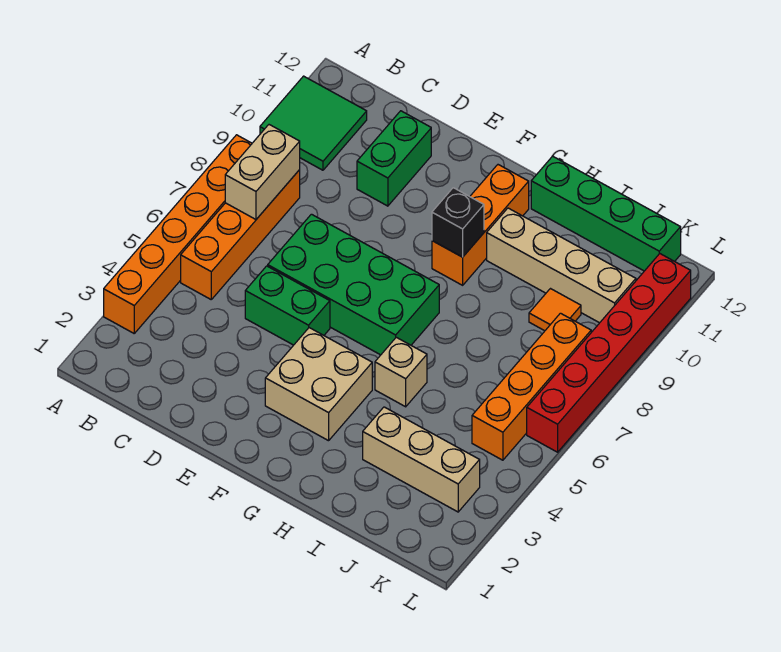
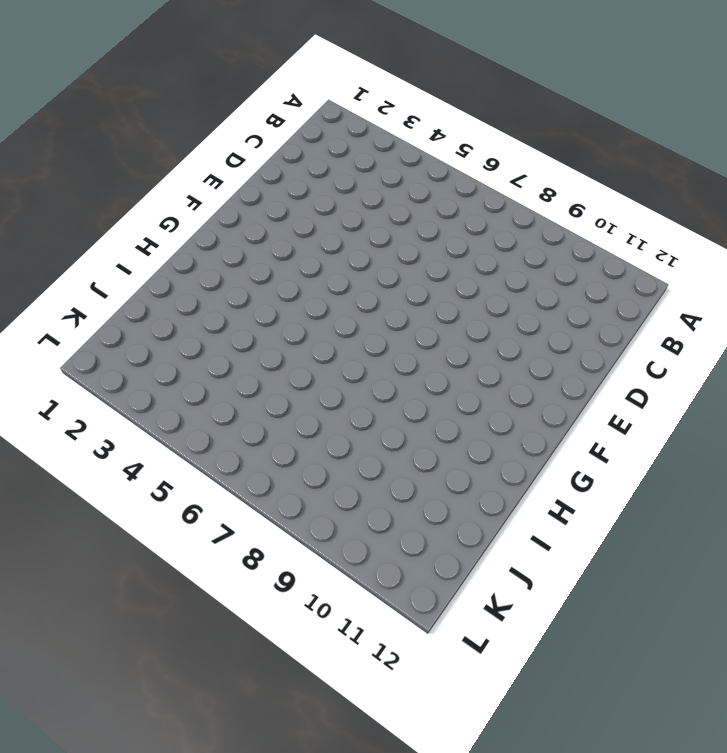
none -> orange 1x6 brick [104,135,252,333]
none -> green 2x2 tile [260,76,367,170]
none -> orange 1x4 brick [181,170,300,299]

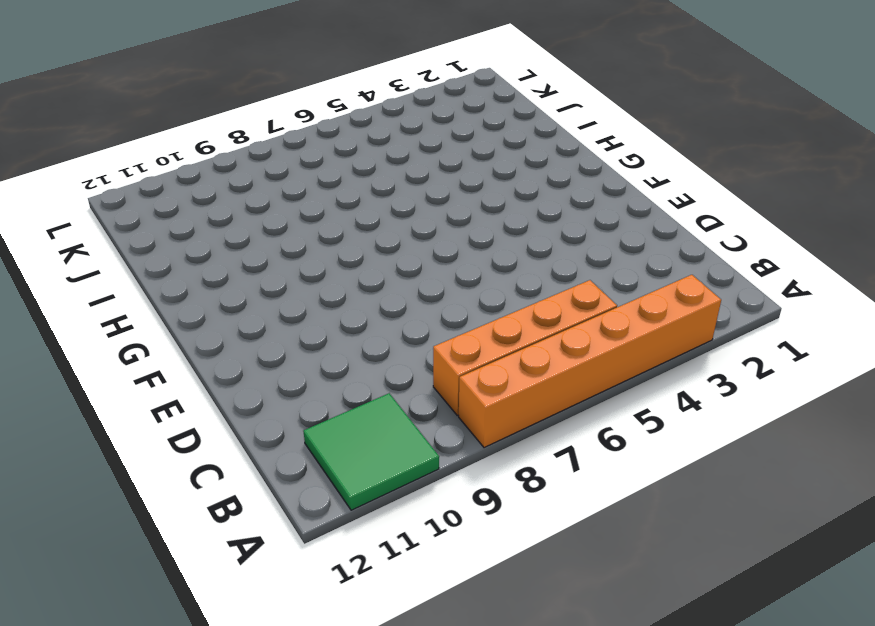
none -> green 1x2 brick [245,266,330,345]
none -> green 2x4 brick [268,214,439,355]
none -> green 1x2 brick [357,111,431,206]

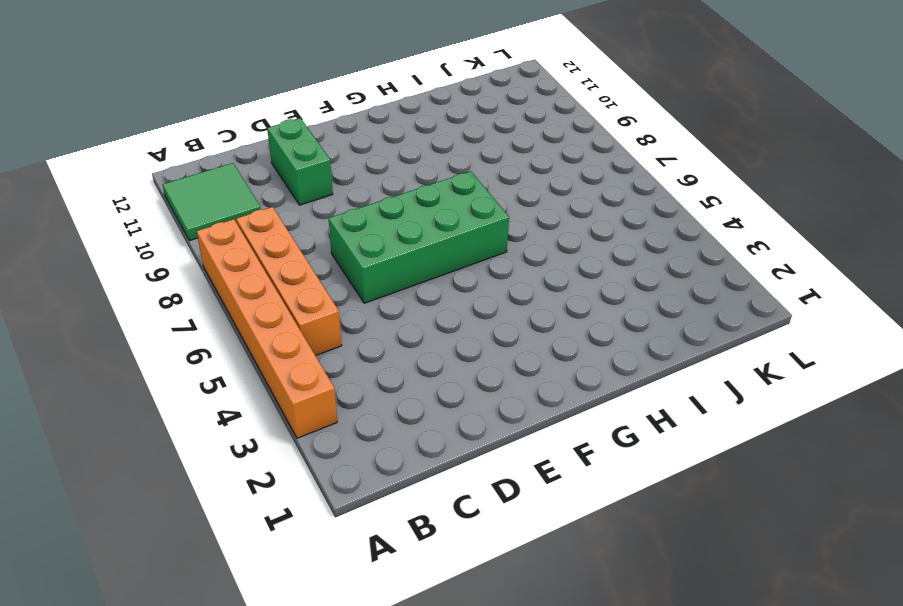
none -> green 1x2 brick [245,266,330,345]
none -> tan 2x2 brick [265,328,372,441]
none -> orange 1x3 brick [432,165,529,285]

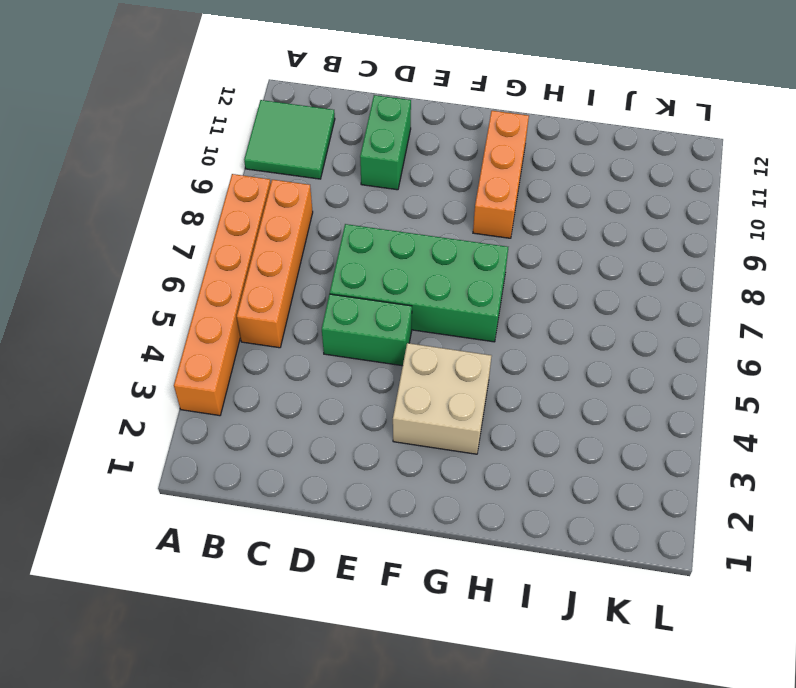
none -> tan 1x1 brick [375,337,427,407]
none -> tan 1x4 brick [487,208,636,323]
none -> green 1x4 brick [531,156,681,271]

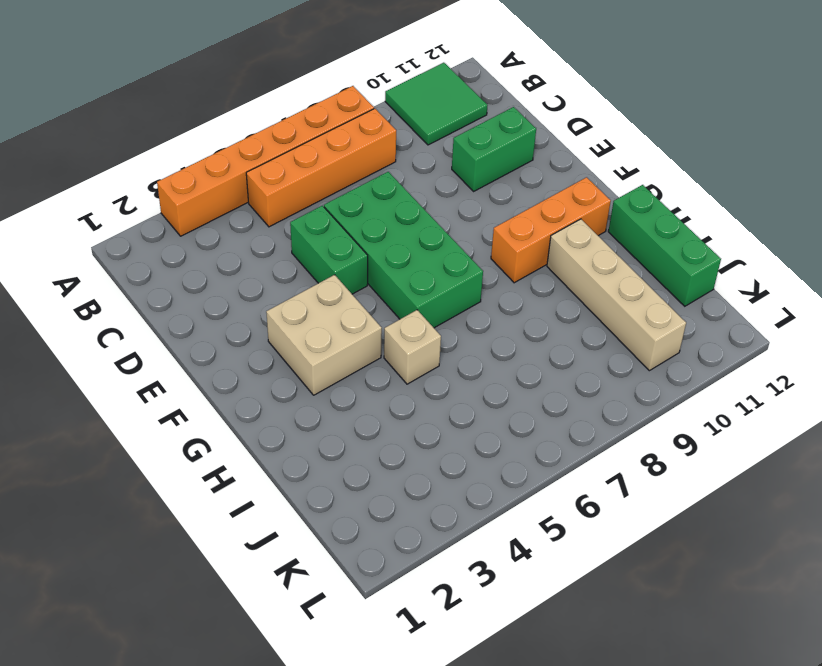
green 1x3 brick [608,185,721,306] -> green 1x4 brick [531,156,681,271]
none -> tan 1x3 brick [363,407,480,512]
none -> orange 1x1 tile [529,289,581,331]
none -> orange 1x4 brick [472,313,591,460]

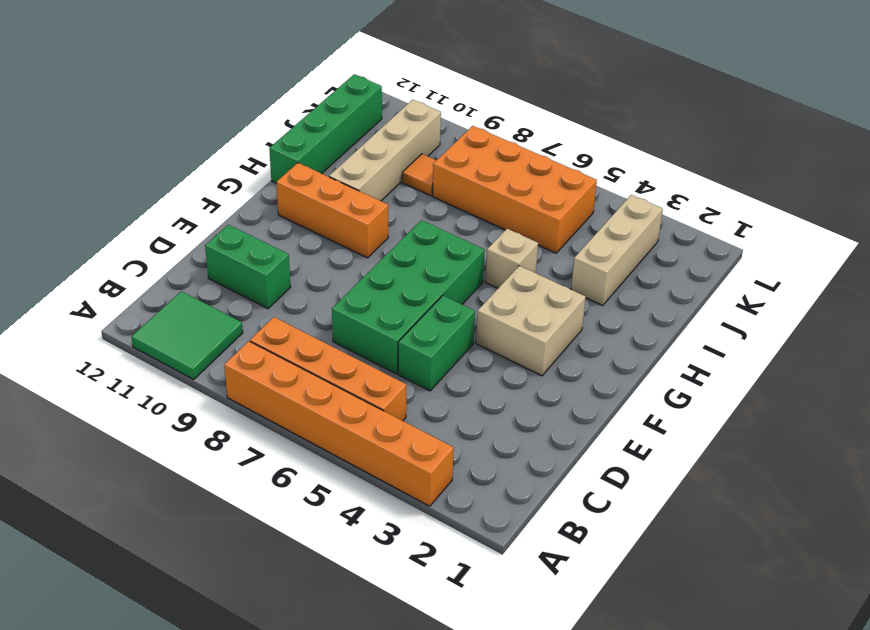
orange 2x4 brick [432,126,597,253] -> orange 1x4 brick [472,313,591,460]
none -> red 1x6 brick [527,254,691,452]
none -> tan 1x2 brick [225,125,300,219]
none -> black 1x1 brick [432,188,484,257]

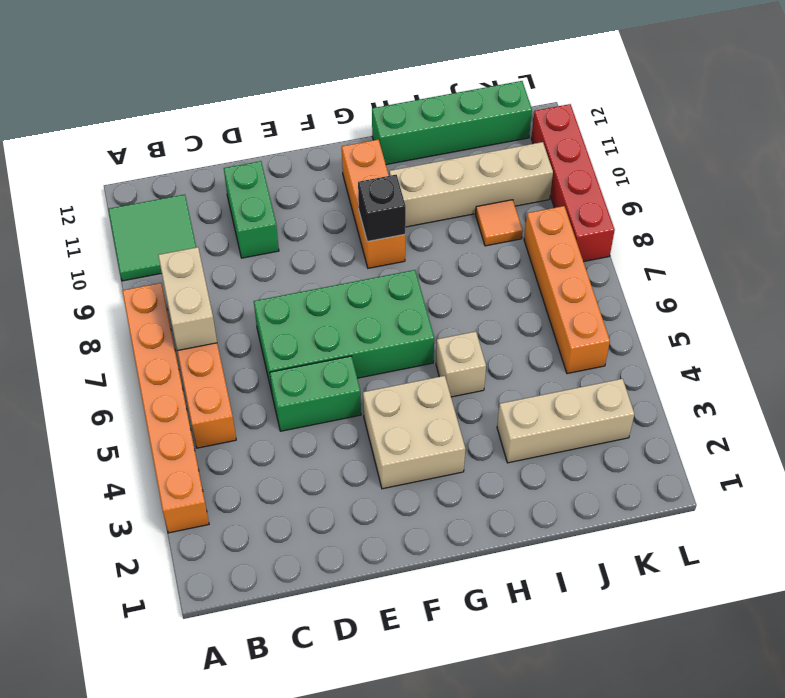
red 1x4 brick [531,104,615,262] -> red 1x6 brick [527,254,691,452]

